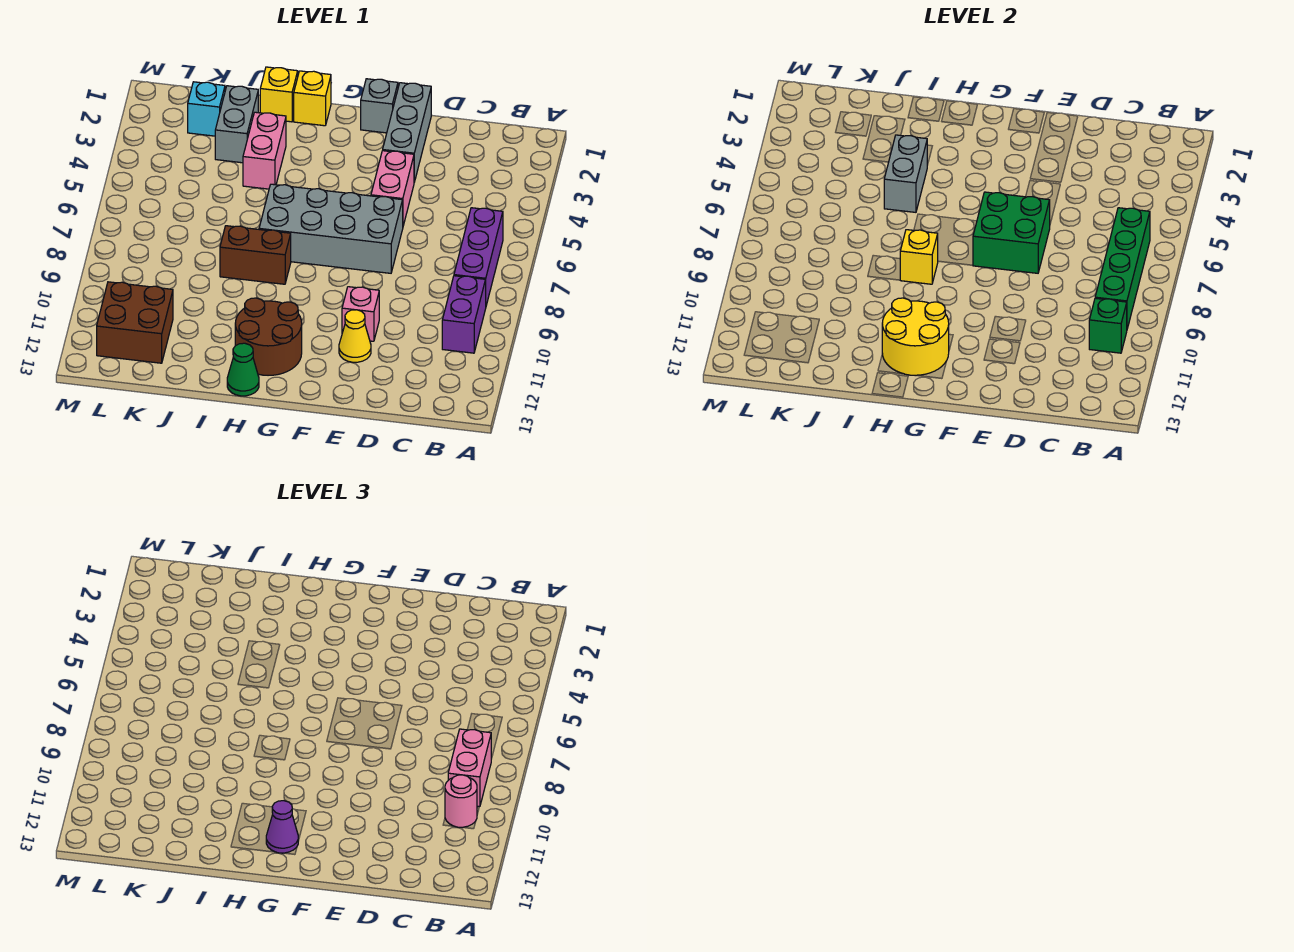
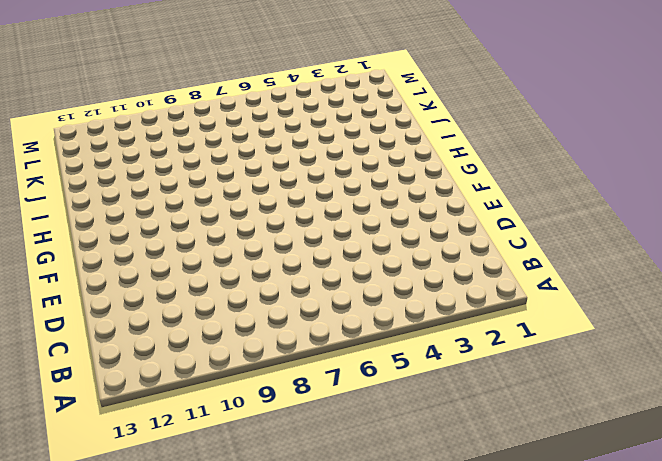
none -> purple 1x3 brick [454,208,503,305]
none -> purple 1x2 brick [442,276,486,353]
none -> grey 1x3 brick [383,83,431,182]

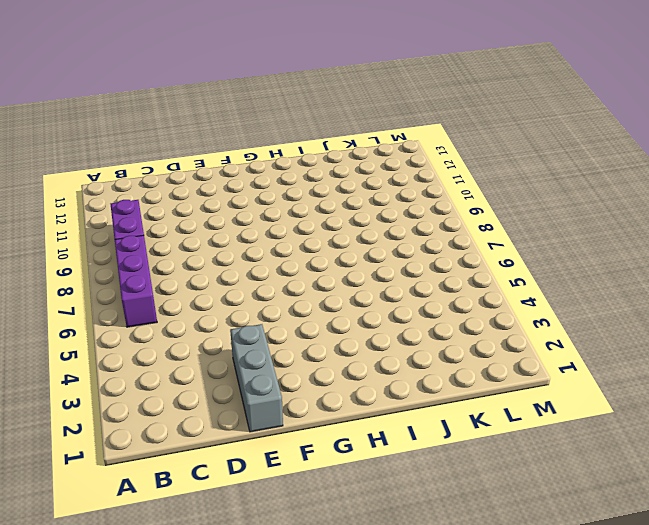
none -> pink 1x2 brick [371,151,414,226]
none -> grey 2x4 brick [259,184,403,273]
none -> pink 1x1 brick [342,287,379,341]

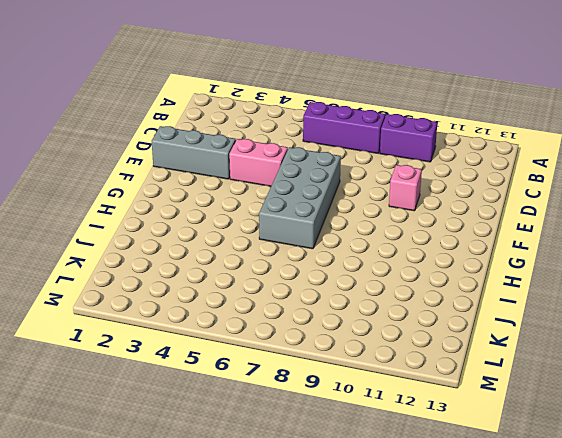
none -> yellow 1x1 cone [339,310,371,362]
none -> grey 1x1 brick [361,79,398,133]
none -> brown 2x2 round brick [235,298,302,375]

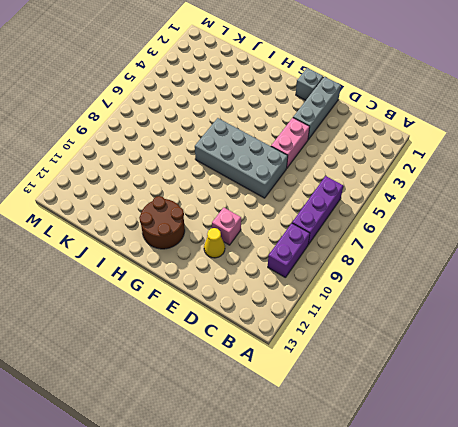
none -> yellow 1x1 brick [294,71,331,126]
none -> brown 1x2 brick [220,226,291,284]
none -> green 1x1 cone [227,343,259,396]

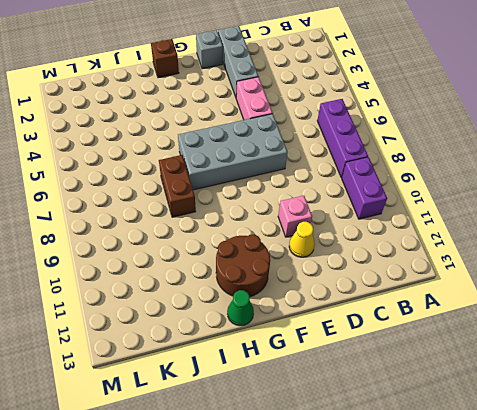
brown 1x1 brick [151,39,179,78] -> yellow 1x1 brick [294,71,331,126]
brown 1x2 brick [159,155,196,217] -> brown 1x2 brick turned to [220,226,291,284]
none -> yellow 1x1 brick [260,67,298,122]
none -> pink 1x2 brick [243,112,286,189]
none -> grey 1x2 brick [215,86,258,163]

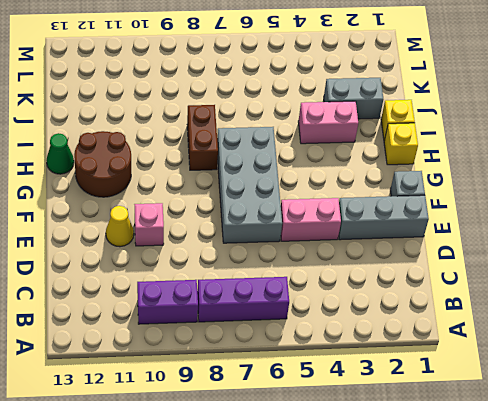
none -> cyan 1x1 brick [188,82,225,136]
none -> brown 2x2 brick [97,282,173,363]
none -> green 1x4 brick [1095,208,1150,329]

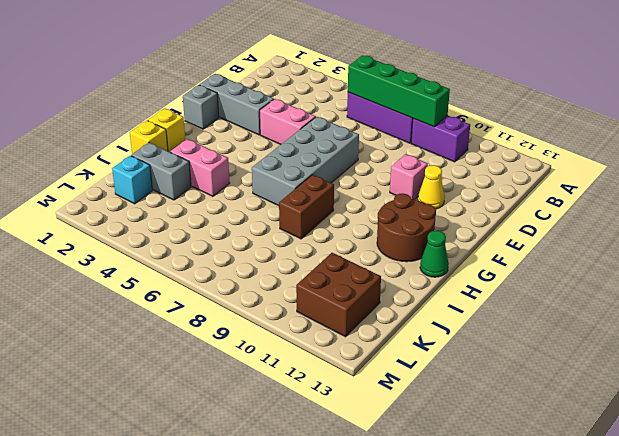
none -> green 1x1 brick [1089,298,1127,353]
none -> green 2x2 brick [973,192,1050,273]
none -> yellow 2x2 round brick [882,298,949,375]

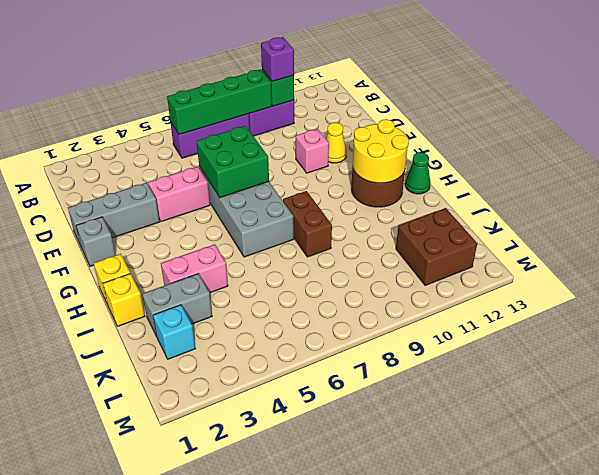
purple 1x1 brick [261,37,294,81] -> pink 1x1 round brick [445,775,477,827]
none -> yellow 1x1 brick [900,230,938,284]
none -> grey 1x2 brick [884,135,927,212]
none -> pink 1x2 brick [448,729,491,807]

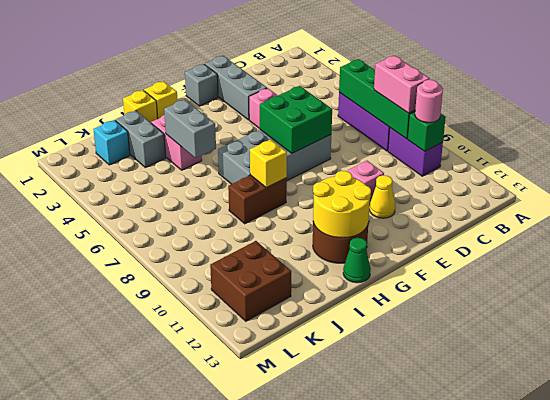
none -> purple 1x1 cone [266,801,298,853]

